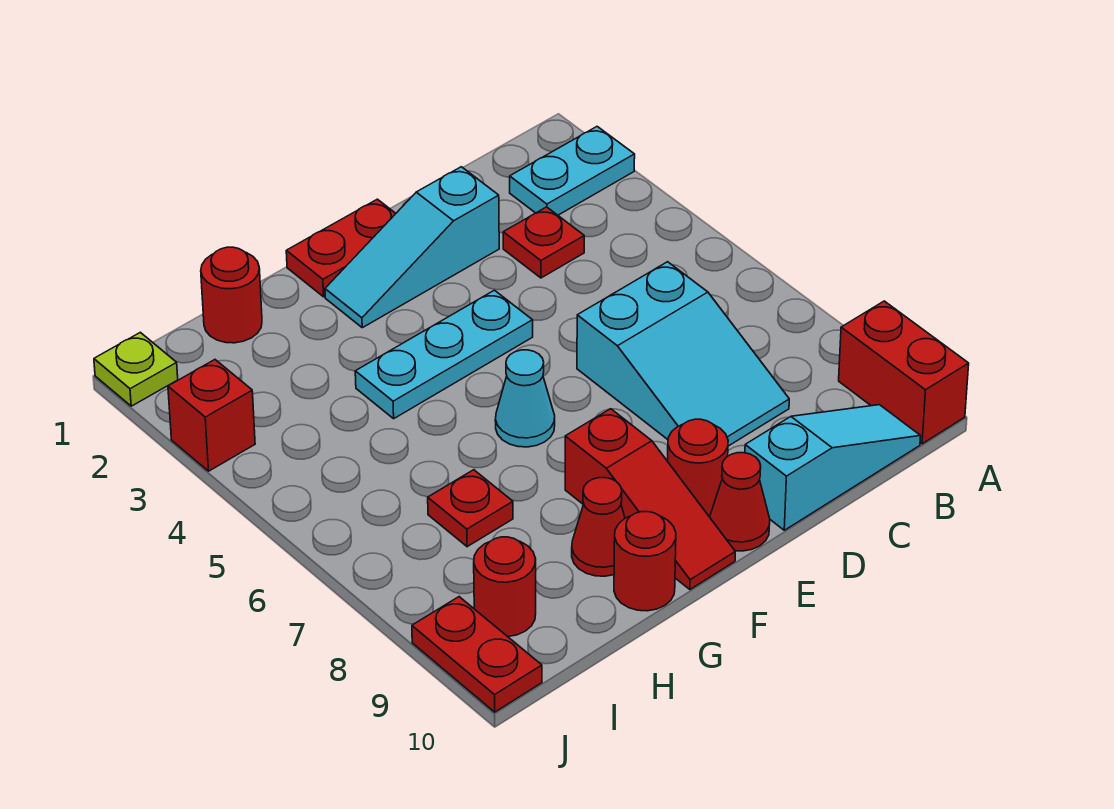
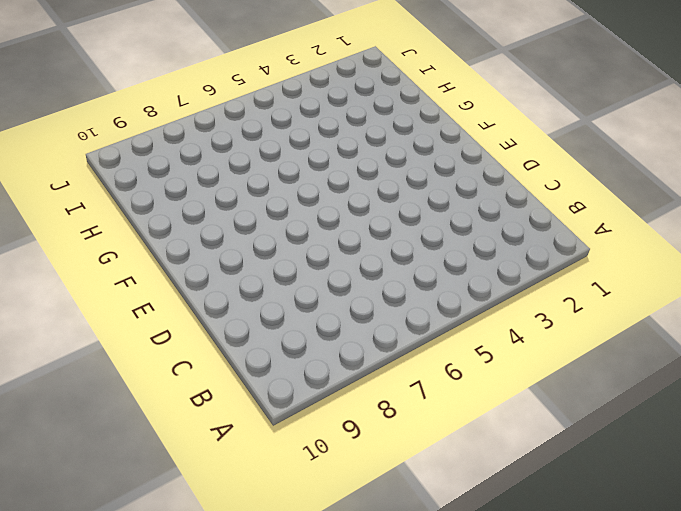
none -> cyan 1x2 plate [510,127,635,215]
none -> red 1x2 brick [839,301,969,444]
none -> cyan 1x3 slope [745,405,921,530]

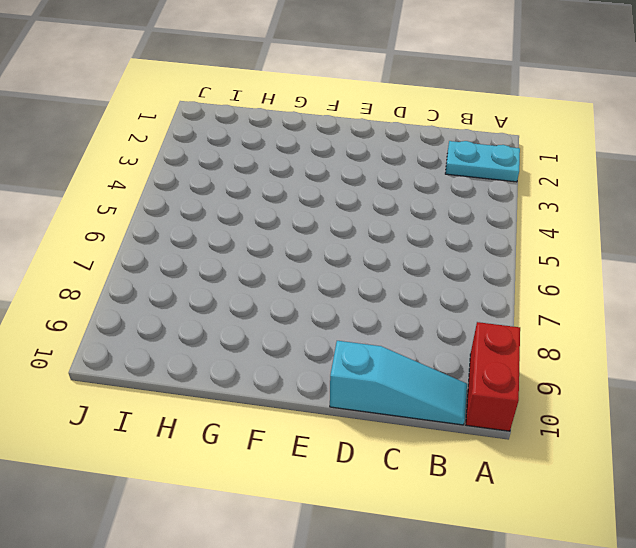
none -> red 1x1 plate [503,207,584,278]
none -> cyan 2x3 slope [577,262,789,446]
none -> cyan 1x3 slope [325,167,499,328]

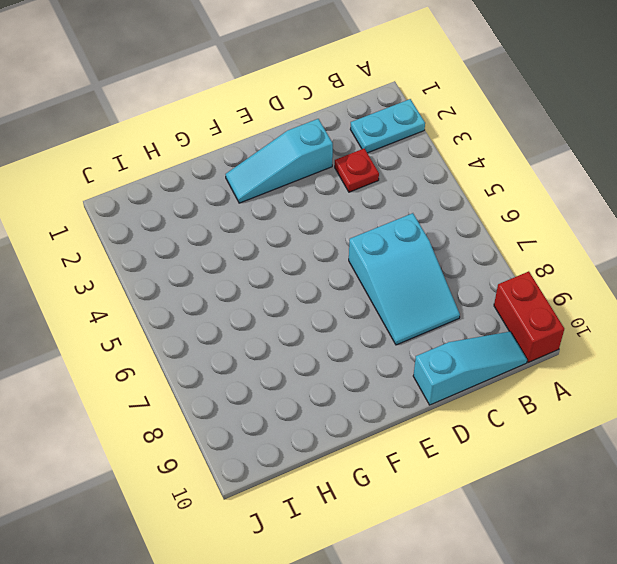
none -> red 1x2 plate [286,199,396,297]
none -> cyan 1x3 plate [355,290,533,419]
none -> red 1x1 round brick [668,419,728,516]

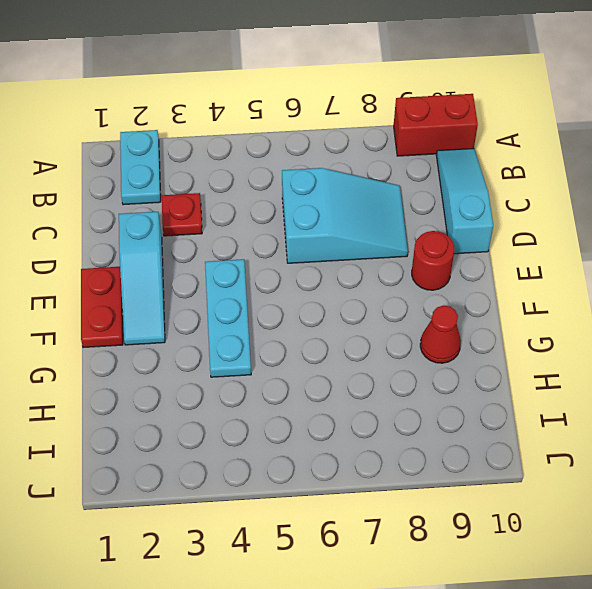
none -> red 1x1 cone [710,453,770,551]
none -> cyan 1x1 cone [495,350,555,447]
none -> red 1x3 slope [565,409,735,589]

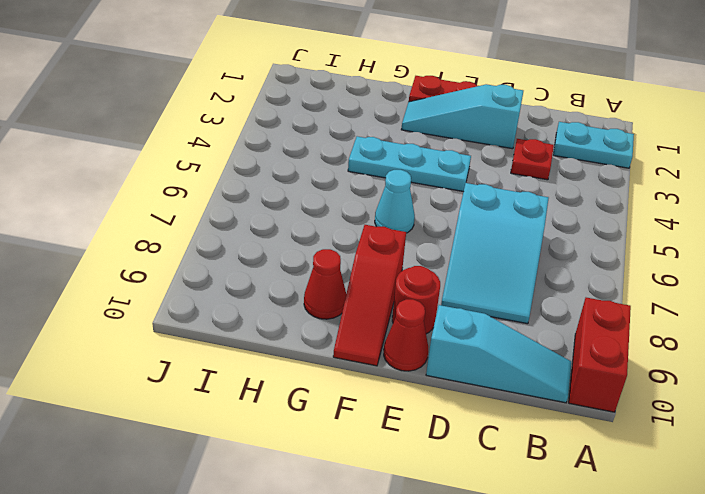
none -> red 1x1 round brick [614,512,676,611]
none -> red 1x1 round brick [201,247,262,343]
none -> red 1x1 plate [428,470,513,547]

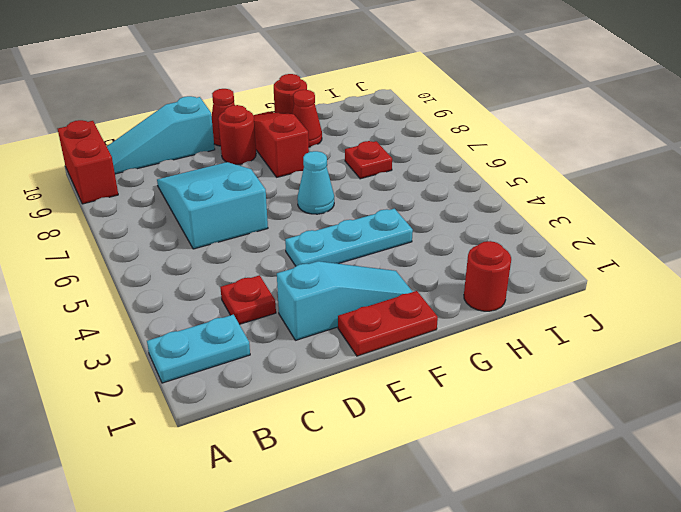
none -> red 1x1 round brick [474,537,536,637]
none -> lime 1x1 plate [94,332,178,406]
none -> red 1x1 brick [168,360,255,471]

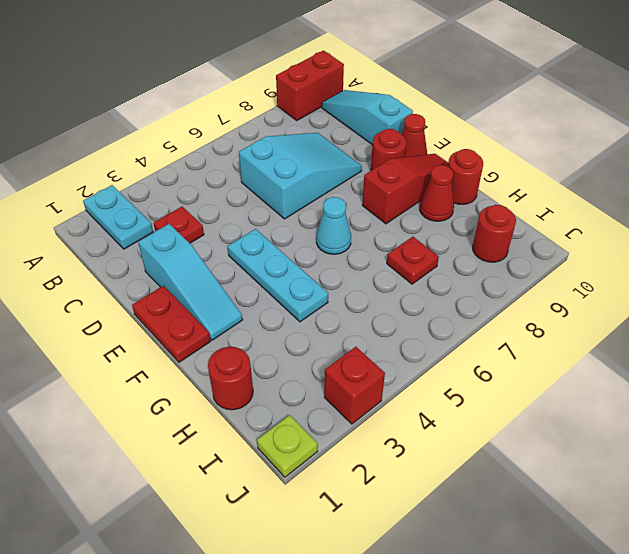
none -> red 1x2 plate [412,597,542,712]

